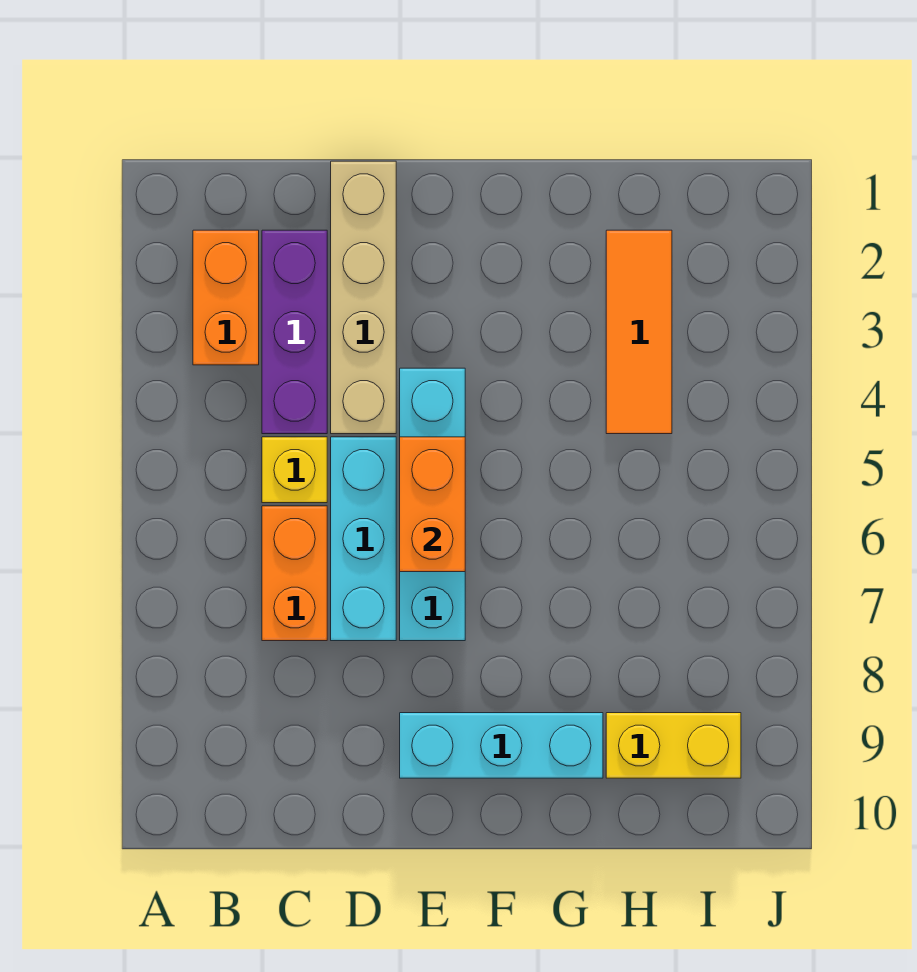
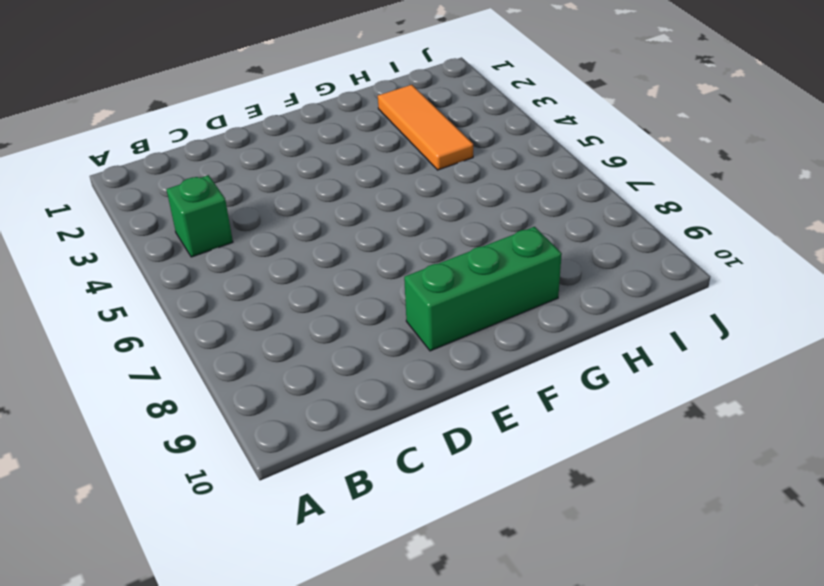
green 1x1 brick [166,175,233,257] -> none
green 1x3 brick [404,227,562,351] -> cyan 1x3 brick [400,713,603,778]
none -> orange 1x2 brick [193,230,259,365]
none -> purple 1x3 brick [262,230,327,434]

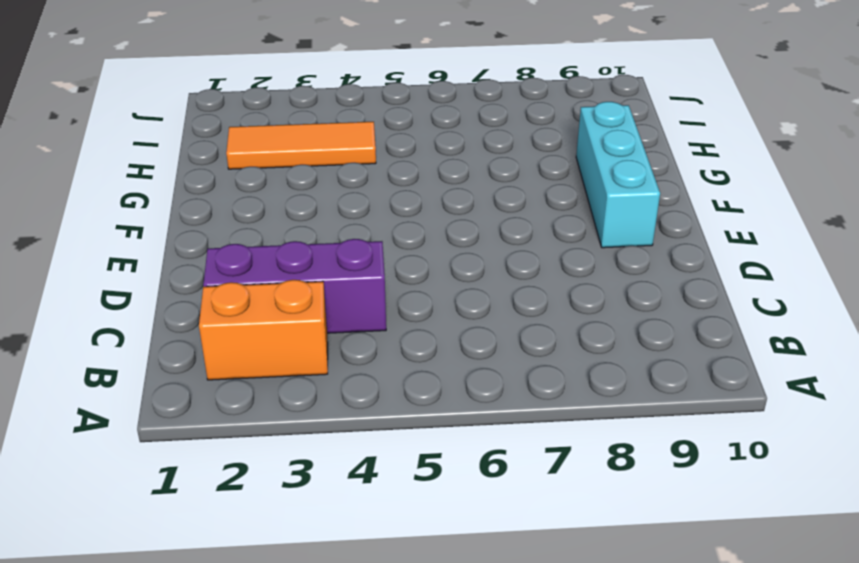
none -> yellow 1x1 brick [262,437,327,503]
none -> orange 1x2 brick [262,506,327,641]

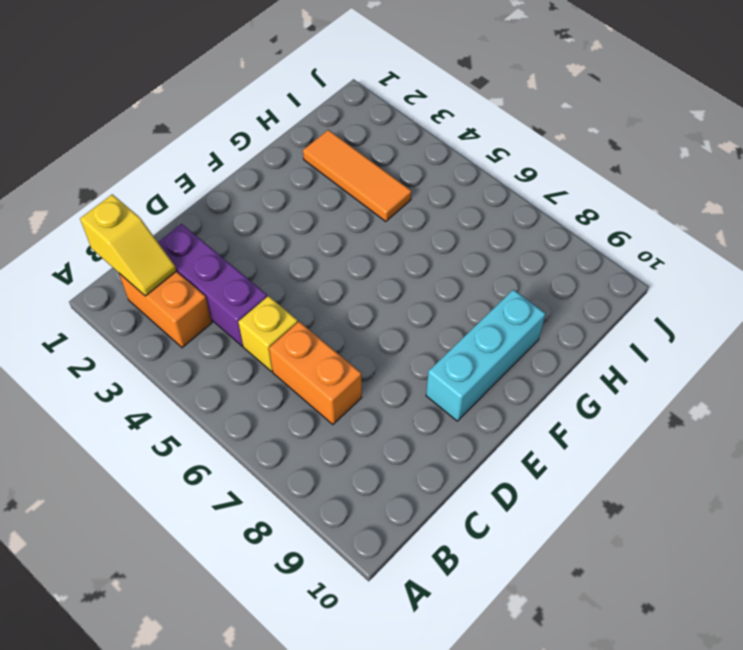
yellow 1x2 slope [80,194,176,296] -> none
none -> tan 1x4 brick [331,161,396,434]
none -> cyan 1x3 brick [331,437,396,641]

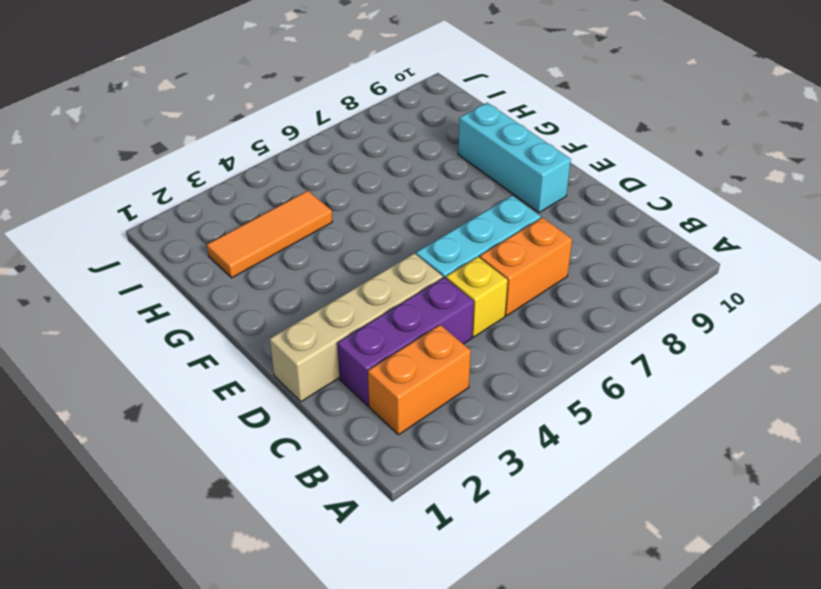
none -> cyan 1x4 brick [400,368,465,641]
none -> yellow 1x2 brick [606,713,741,778]

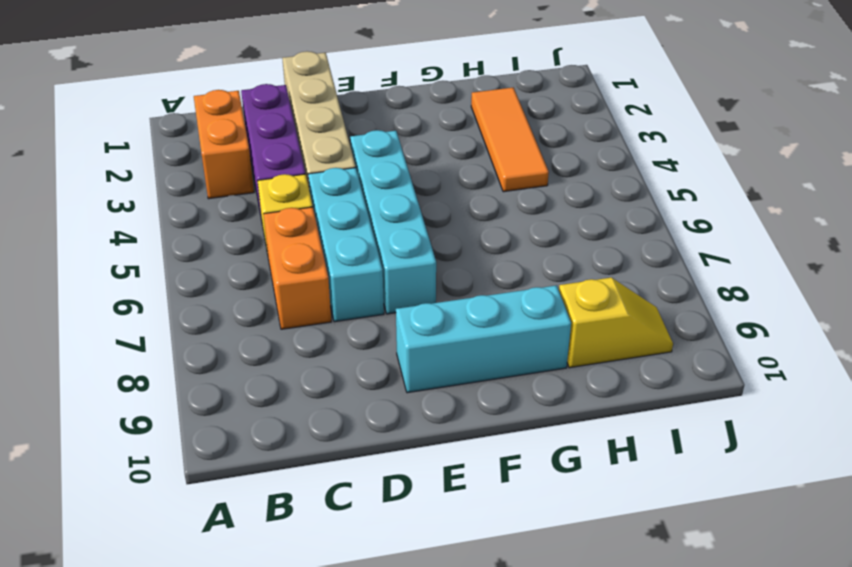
yellow 1x2 slope [559,278,673,368] -> yellow 1x2 brick [606,713,741,778]
none -> orange 1x2 brick [400,437,465,572]

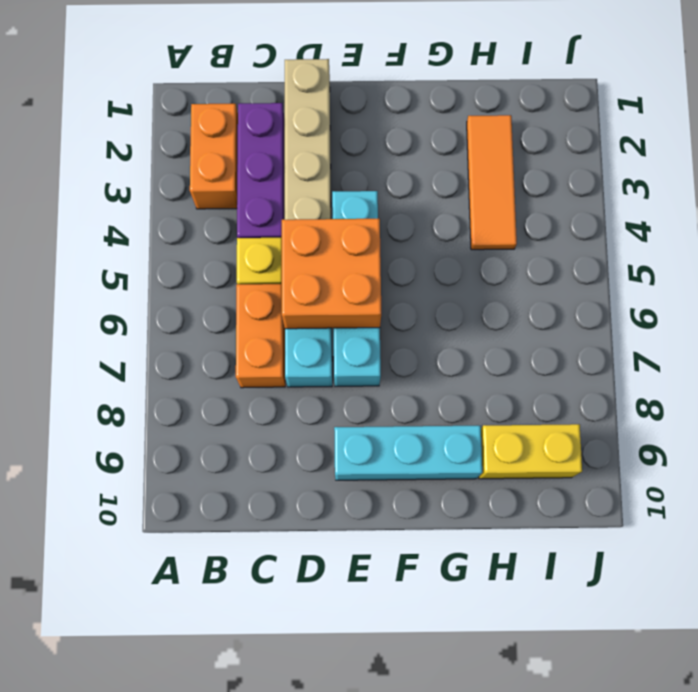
orange 2x2 brick [282,219,381,329] -> orange 1x2 brick [400,437,465,572]

